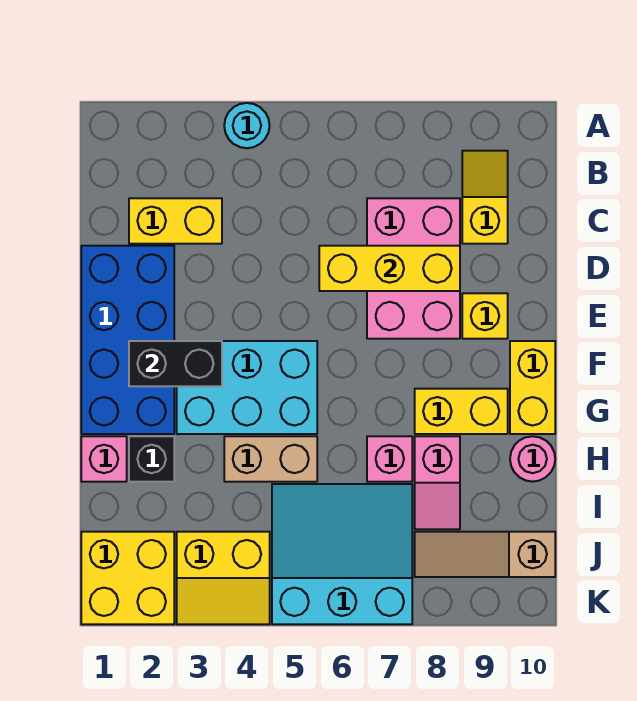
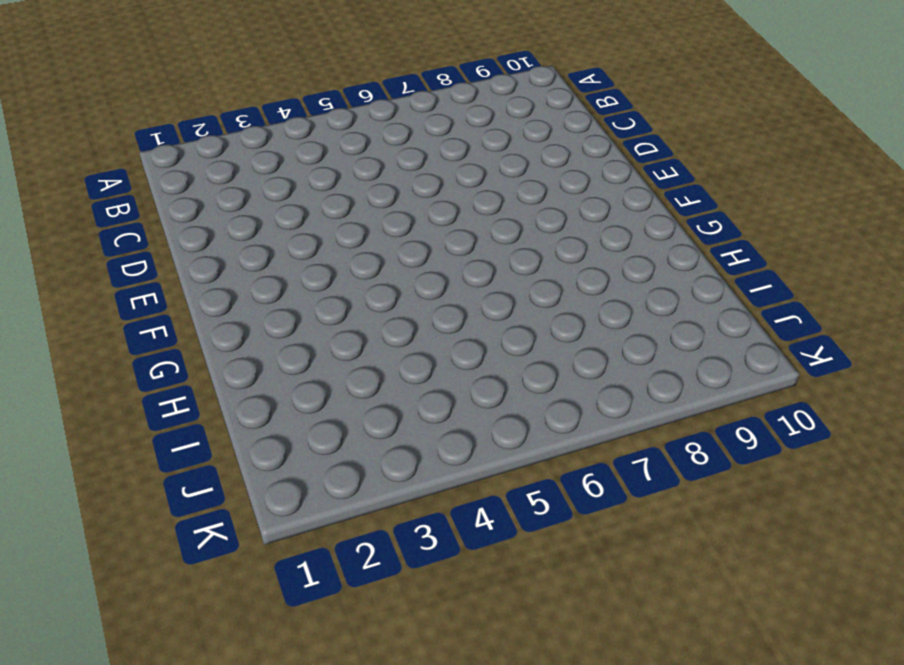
none -> cyan 1x1 round brick [224,103,270,148]
none -> yellow 1x2 slope [462,151,508,244]
none -> yellow 1x2 brick [129,198,222,244]

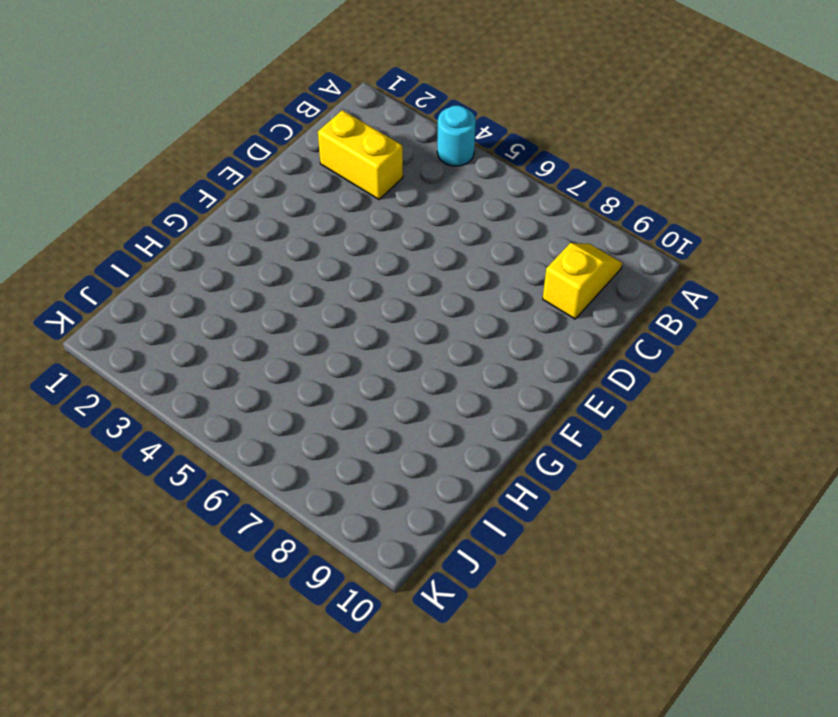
none -> pink 2x3 brick [367,198,460,339]
none -> blue 2x4 brick [81,246,174,434]
none -> yellow 1x1 brick [462,293,508,339]

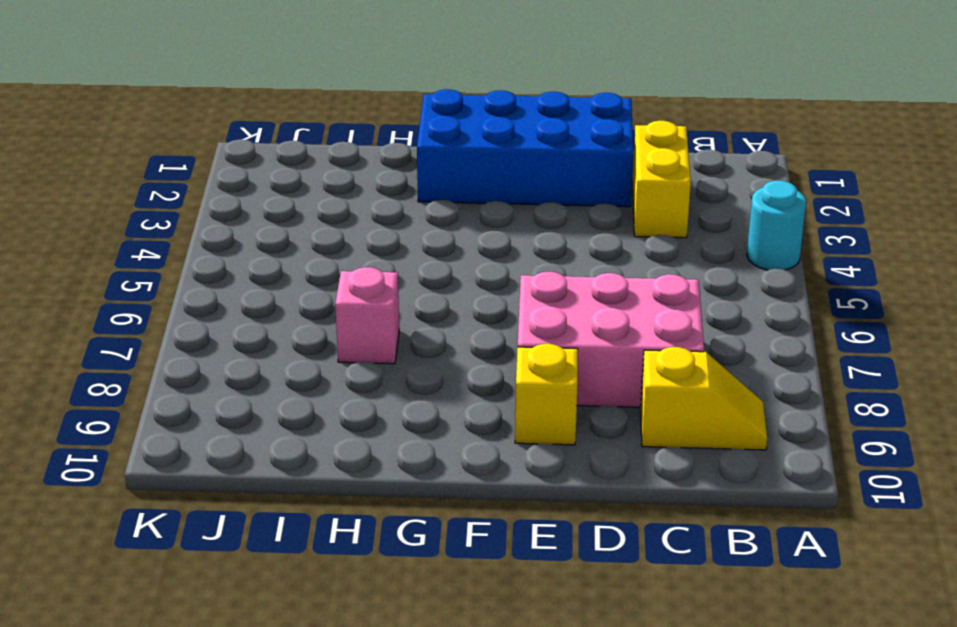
none -> cyan 2x3 brick [177,341,317,434]
none -> yellow 1x2 brick [510,341,555,434]
none -> yellow 1x2 brick [415,389,508,434]

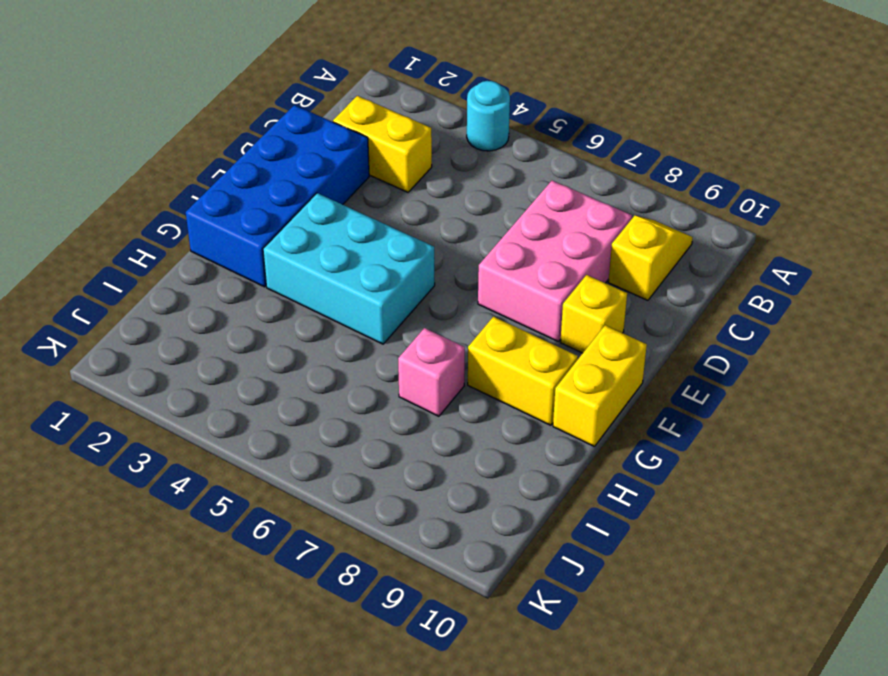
none -> pink 1x1 brick [81,436,127,482]
none -> black 1x1 brick [129,436,174,482]
none -> tan 1x2 brick [224,436,317,482]

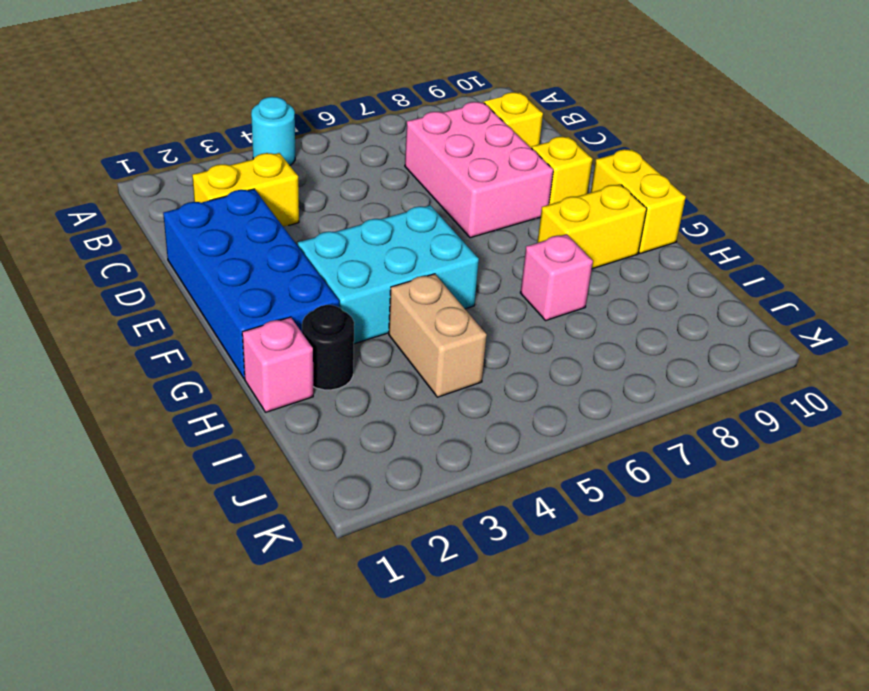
black 1x1 round brick [302,305,354,390] -> black 1x1 brick [129,436,174,482]
tan 1x2 brick [389,274,487,397] -> tan 1x2 brick turned to [224,436,317,482]
none -> pink 1x2 slope [415,436,460,529]
none -> pink 1x1 round brick [510,436,555,482]
none -> cyan 3x3 slope [272,484,412,624]

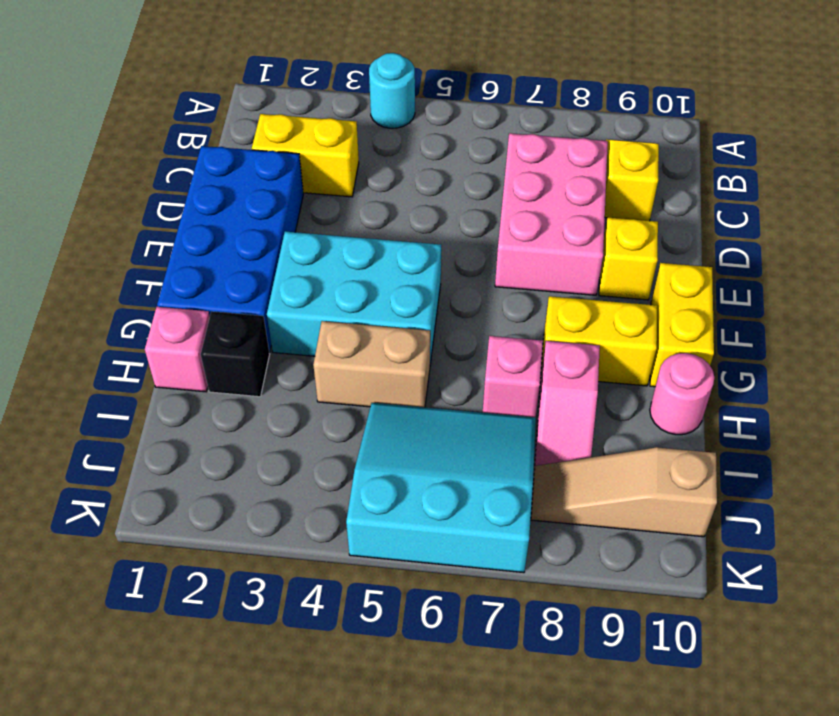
none -> yellow 2x2 brick [81,532,174,624]
none -> yellow 2x2 slope [177,532,270,624]
none -> yellow 1x3 brick [319,246,460,291]

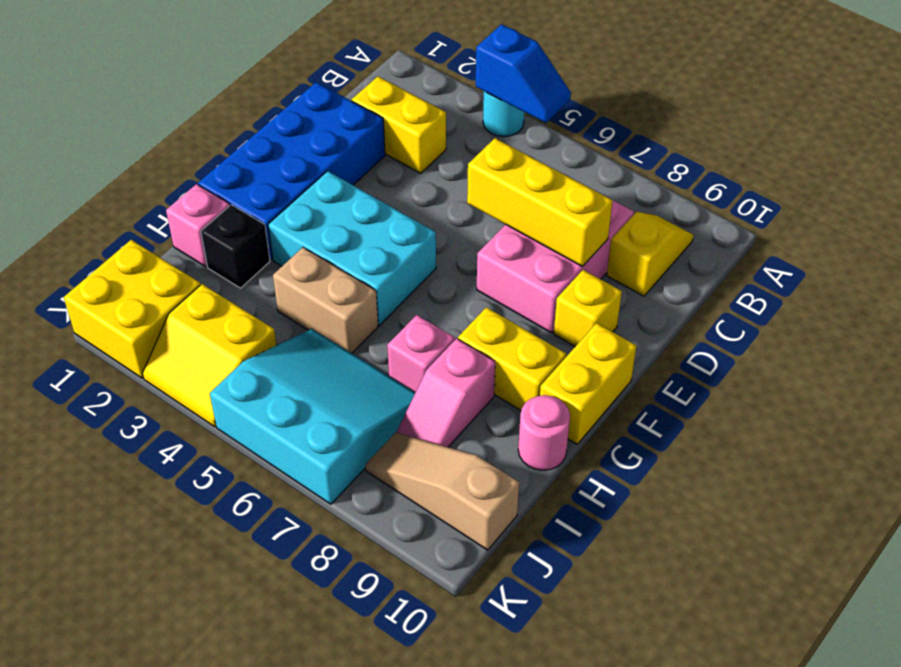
blue 1x2 slope [476,24,571,123] -> none
none -> black 1x2 brick [129,341,222,386]

